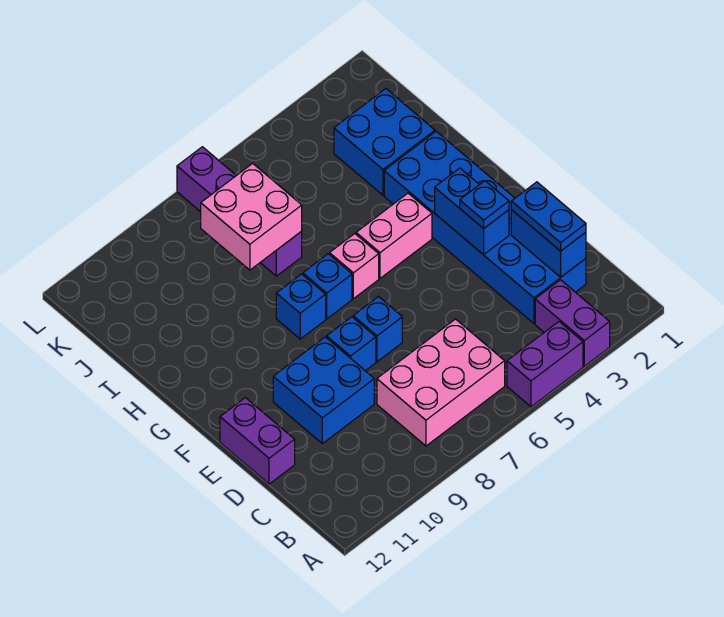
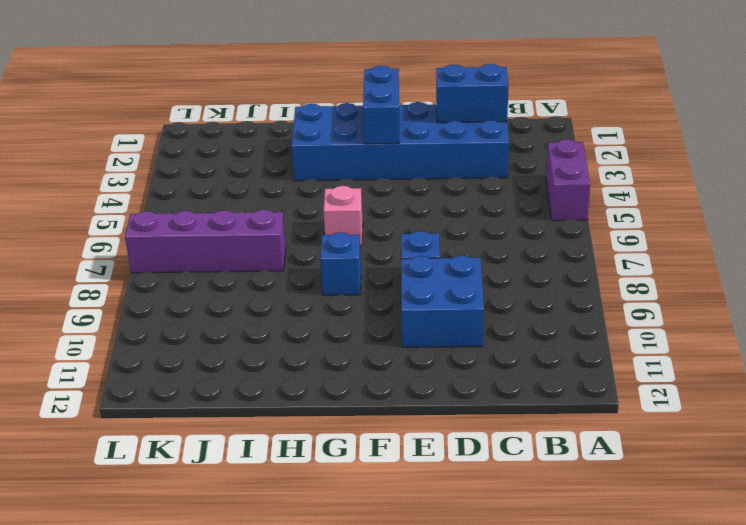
blue 1x2 brick [363,66,399,144] -> blue 1x2 brick turned to [435,168,509,255]
none -> purple 1x2 brick [535,280,610,366]
none -> pink 2x3 brick [377,319,505,446]
none -> purple 1x2 brick [220,398,295,484]

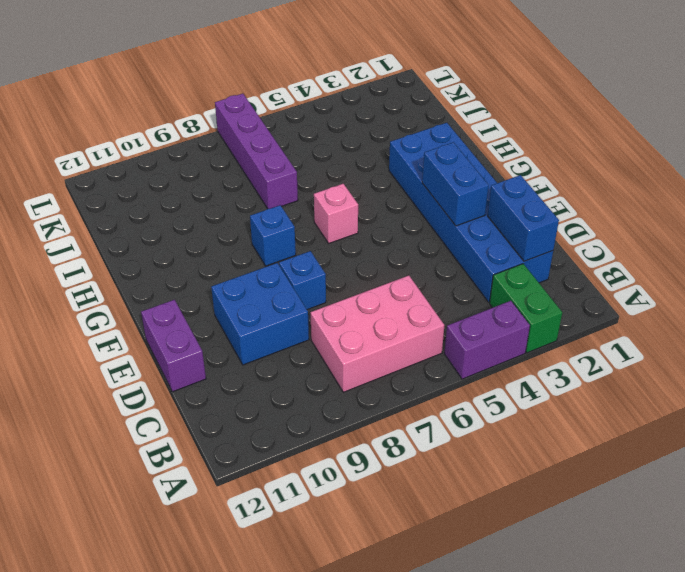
green 1x2 brick [490,264,562,353] -> purple 1x2 brick [535,280,610,366]
none -> blue 1x1 brick [353,297,402,362]
none -> pink 1x2 brick [356,193,432,278]
none -> blue 1x1 brick [303,254,352,319]

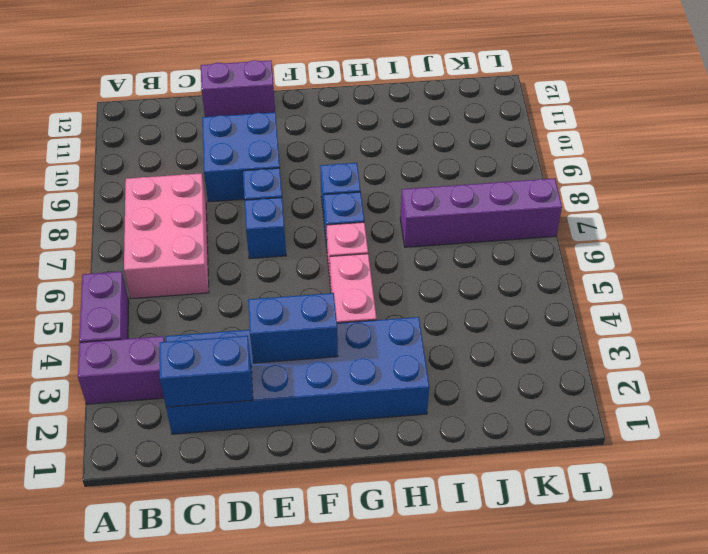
none -> blue 2x2 brick [334,89,435,195]
none -> pink 2x2 brick [201,163,302,270]
none -> blue 1x2 plate [511,182,586,251]

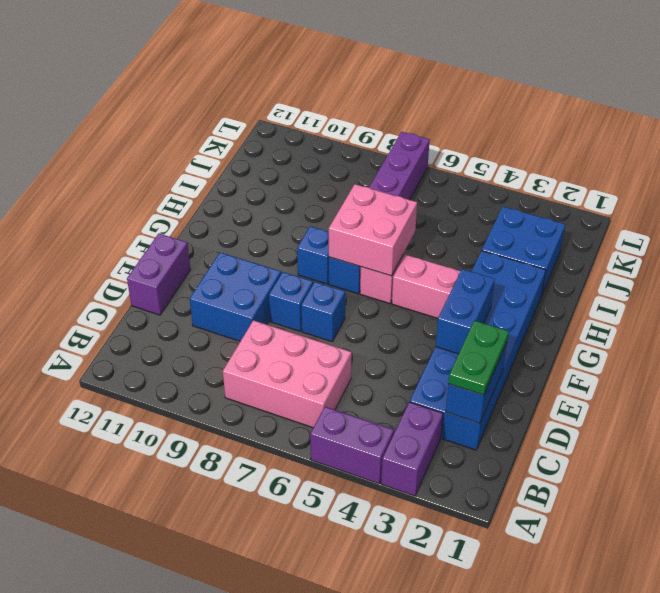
green 1x2 plate [449,321,509,395] -> blue 1x2 plate [511,182,586,251]
pink 2x2 brick [329,184,417,276] -> pink 2x2 brick moved to [201,163,302,270]
none -> blue 1x1 plate [460,181,509,229]

